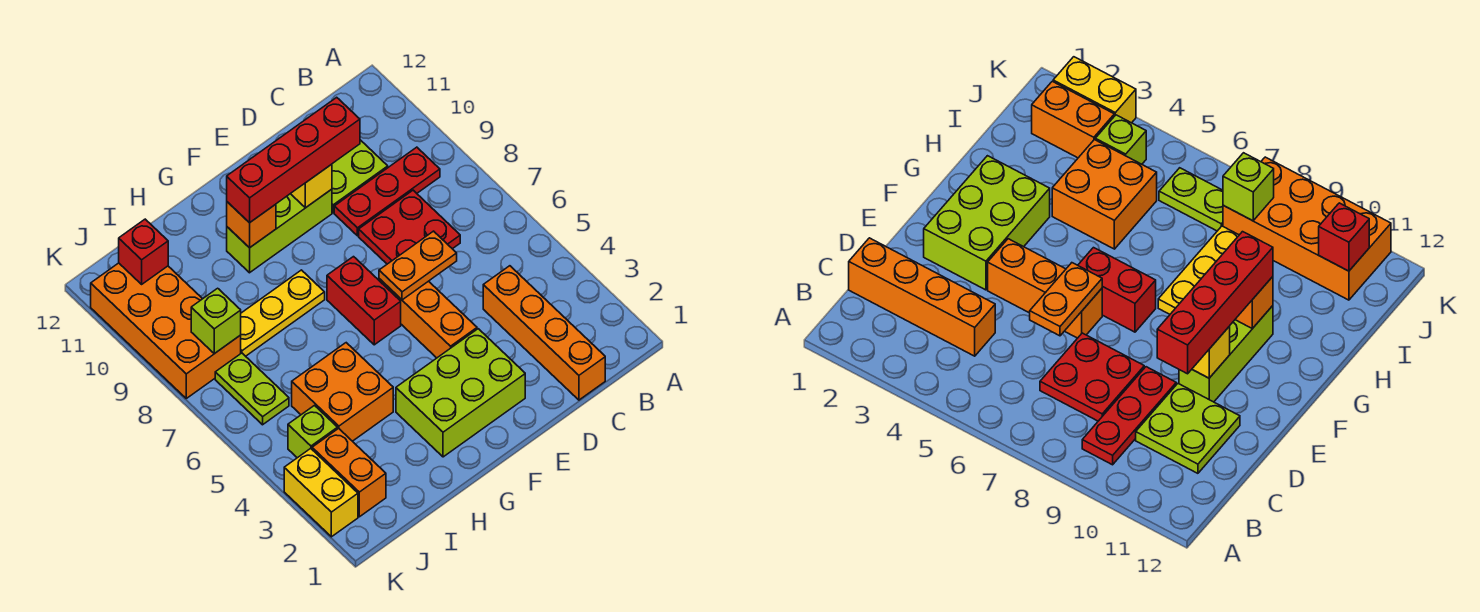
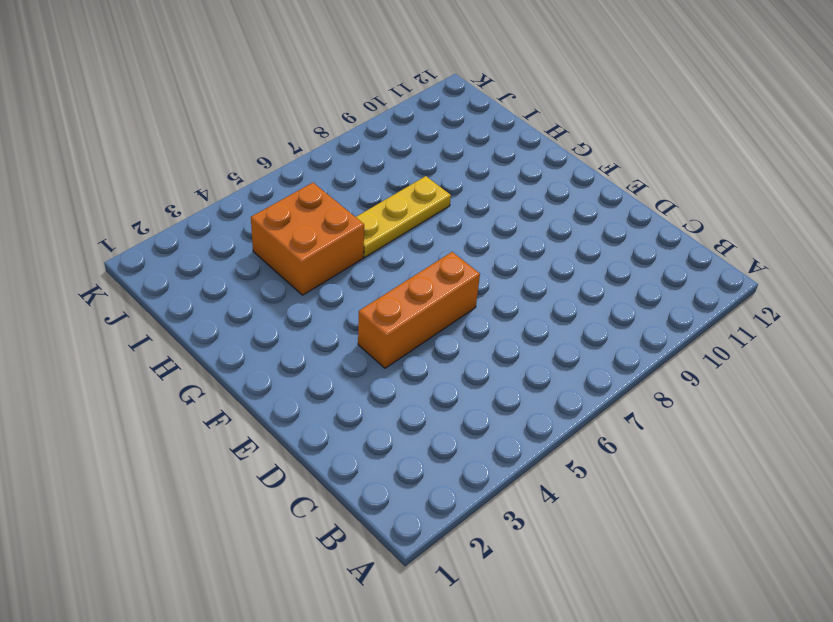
yellow 1x3 plate [356,176,451,257] -> yellow 1x3 plate turned to [241,270,325,356]
none -> red 1x3 plate [334,147,440,236]
none -> orange 1x4 brick [483,266,605,400]
none -> red 2x2 plate [359,190,460,264]

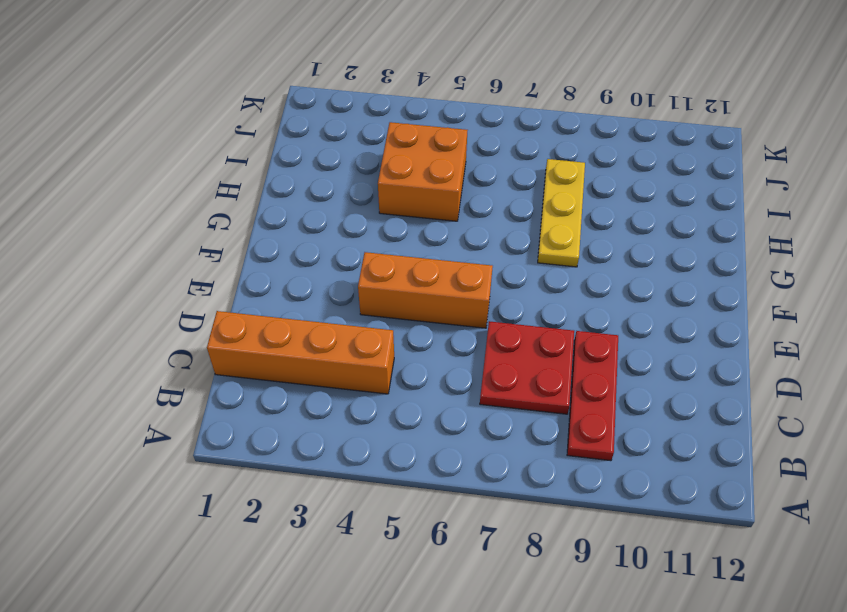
none -> lime 2x2 plate [332,140,388,213]
none -> lime 2x3 brick [396,329,525,457]
none -> lime 1x3 brick [227,189,332,273]

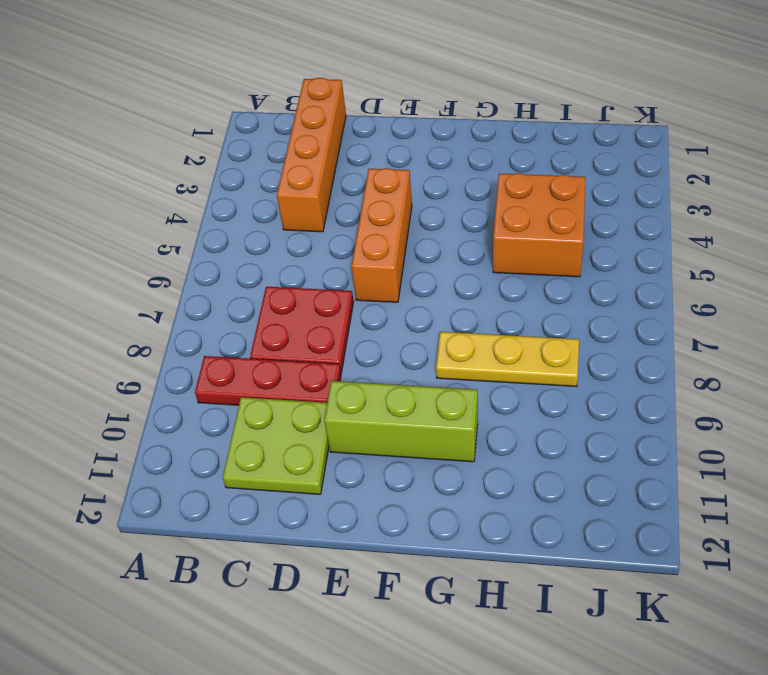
none -> lime 2x3 brick [396,329,525,457]
none -> red 1x2 brick [327,257,401,345]
none -> orange 1x2 brick [312,428,386,517]

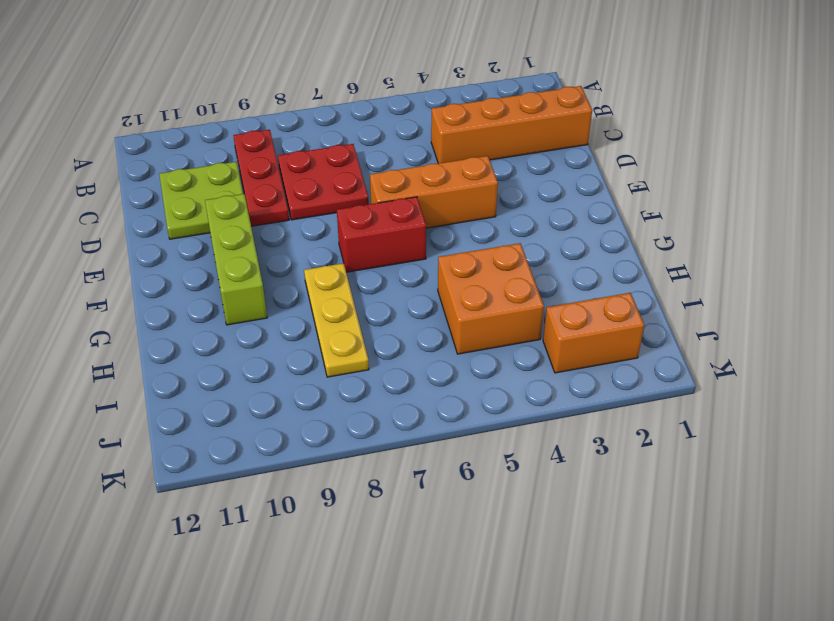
none -> lime 2x3 brick [396,329,525,457]
none -> lime 1x1 brick [288,406,338,458]
none -> lime 1x2 plate [215,353,289,425]

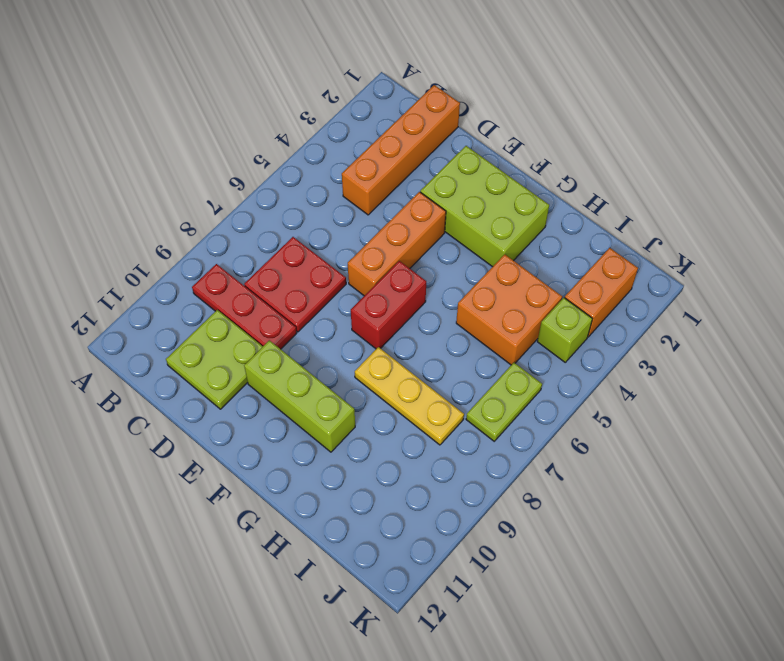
none -> orange 2x4 brick [91,263,241,398]
none -> yellow 1x2 brick [284,448,358,537]
none -> orange 1x2 plate [379,231,457,300]

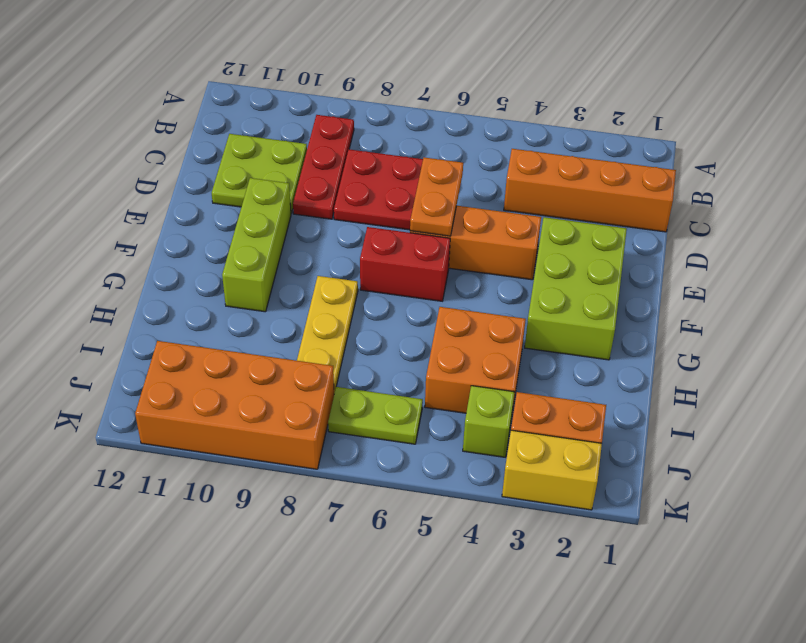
none -> yellow 1x1 brick [291,164,332,208]
none -> orange 1x1 brick [227,202,276,248]
none -> lime 1x1 brick [191,288,241,354]

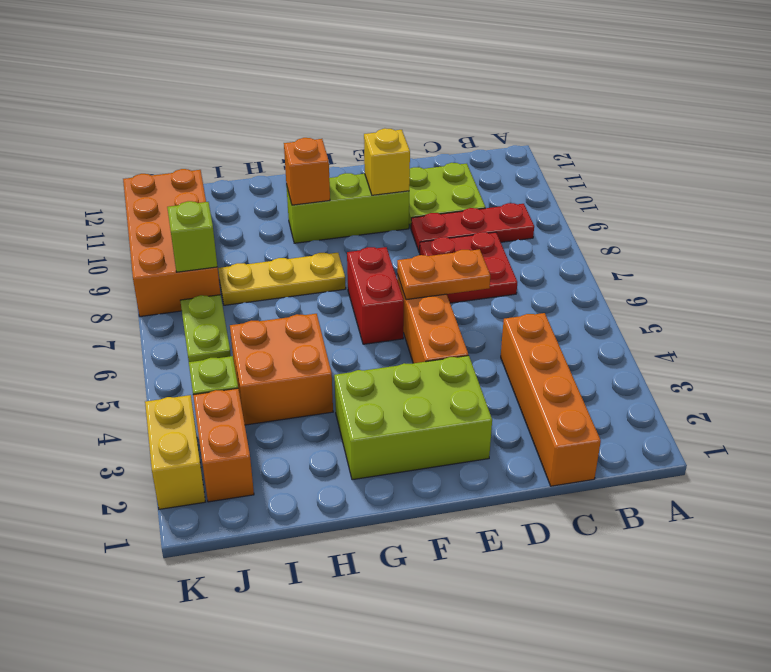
none -> red 1x1 brick [119,219,168,284]
none -> red 1x4 brick [227,97,360,223]

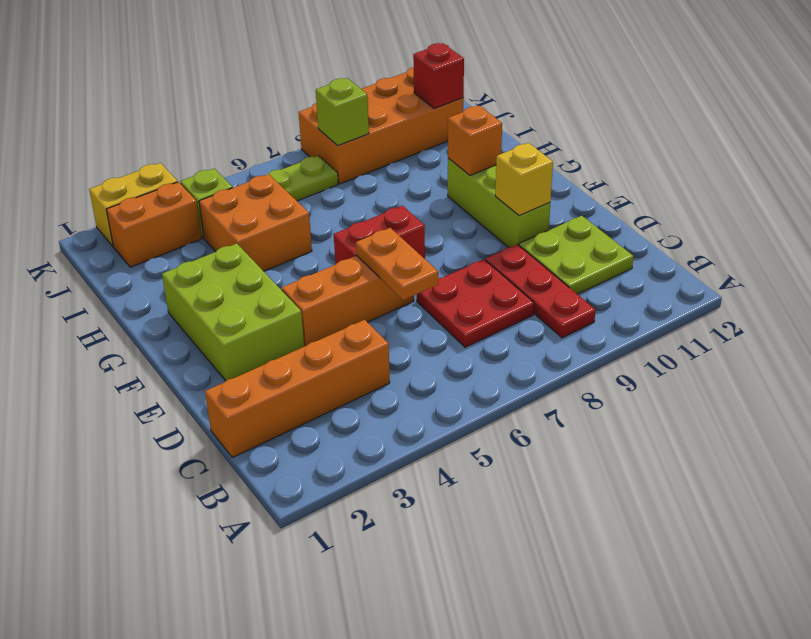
none -> yellow 1x3 plate [241,270,325,356]
none -> red 1x4 brick [227,97,360,223]

